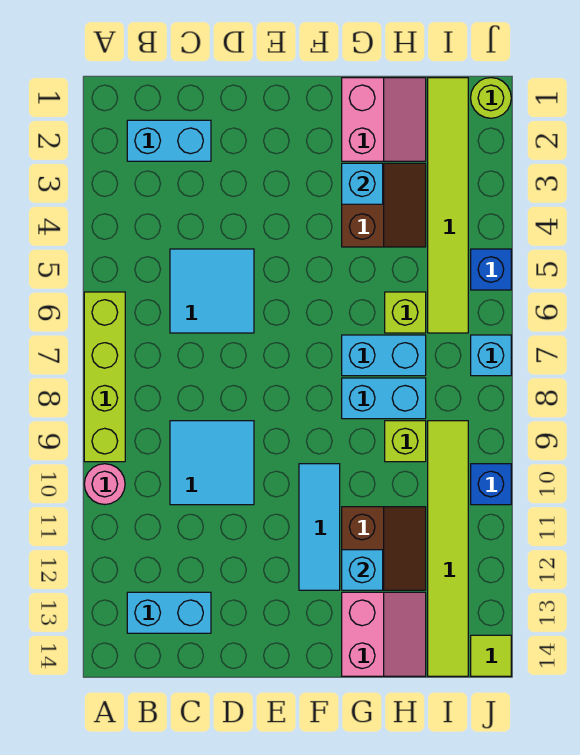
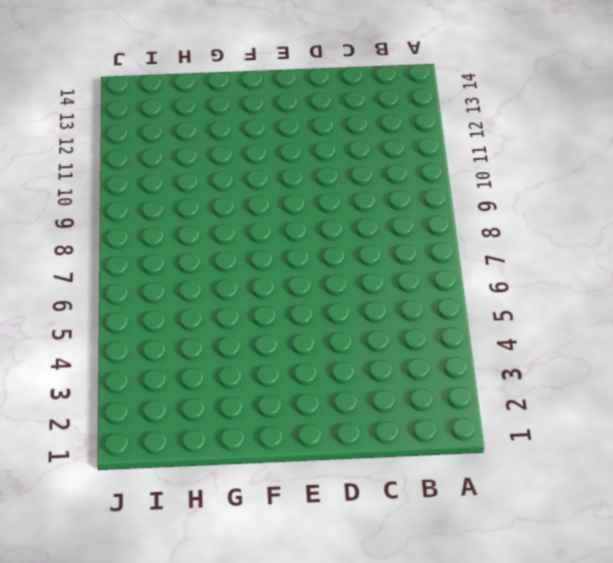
none -> lime 1x4 brick [84,292,125,462]
none -> pink 1x1 round brick [84,464,125,505]
none -> cyan 1x2 brick [127,120,211,161]

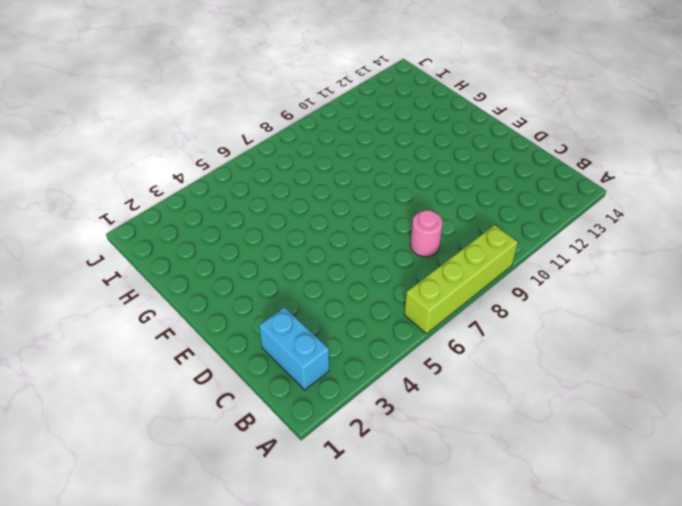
pink 1x1 round brick [410,210,443,257] -> pink 1x1 round brick moved to [84,464,125,505]
none -> cyan 1x2 brick [127,592,211,633]
none -> cyan 2x2 tile [170,249,254,333]
none -> cyan 2x2 tile [170,421,254,505]

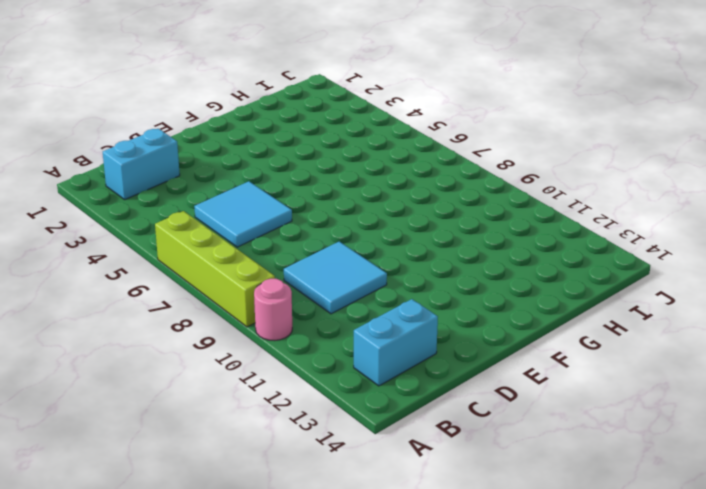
none -> cyan 1x3 tile [299,464,340,590]
none -> pink 2x2 slope [342,78,426,161]
none -> brown 2x2 slope [342,163,426,247]

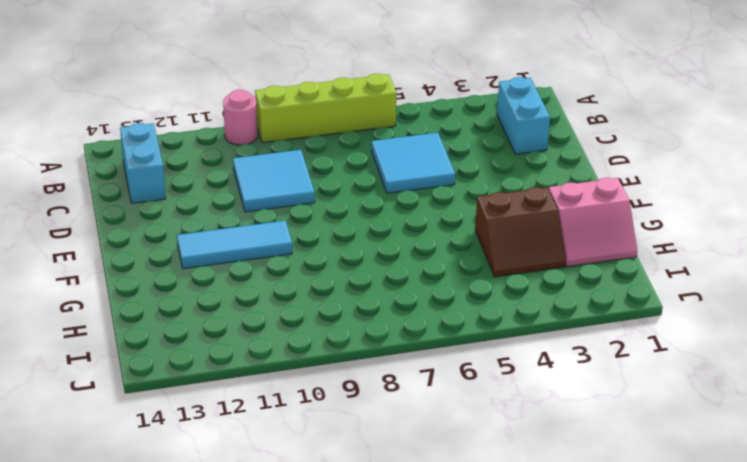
none -> cyan 1x2 brick [342,335,426,376]
none -> cyan 1x2 brick [342,378,426,419]
none -> brown 2x2 slope [342,507,426,590]

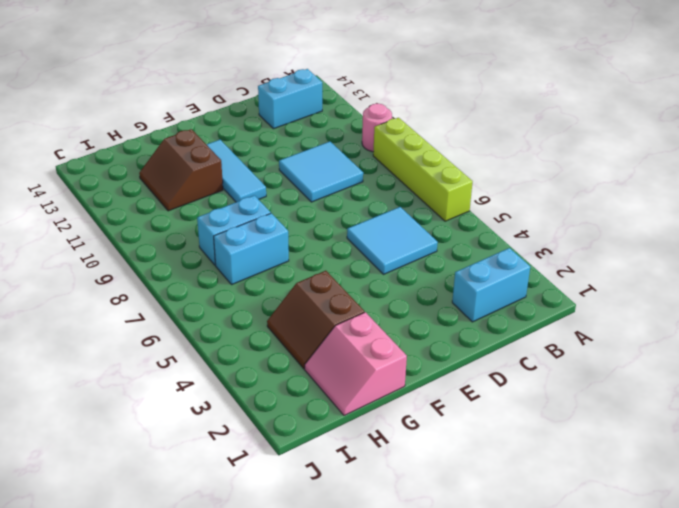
none -> pink 2x2 slope [342,592,426,676]
none -> lime 1x1 brick [385,292,426,333]
none -> lime 1x1 brick [385,421,426,462]

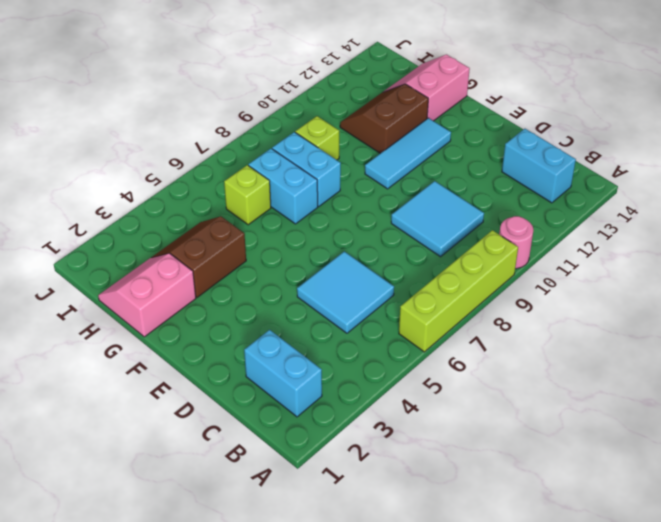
none -> lime 1x6 tile [428,78,468,333]
none -> lime 1x6 tile [428,421,468,676]
none -> lime 1x1 round brick [471,78,511,118]

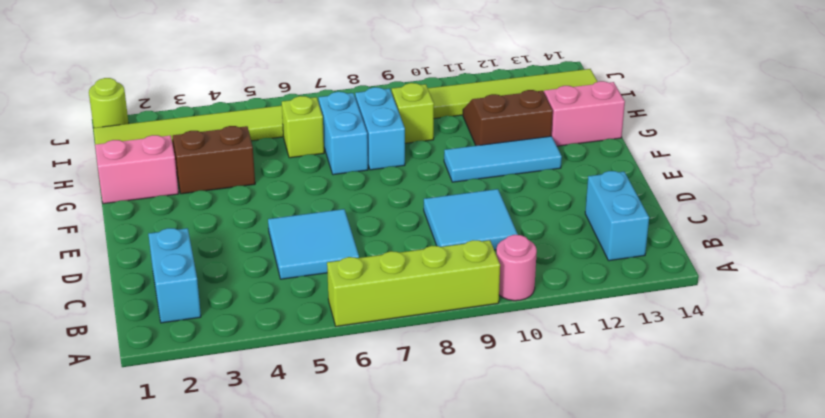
none -> blue 1x1 brick [471,249,511,290]
none -> cyan 1x1 brick [471,335,511,376]
none -> blue 1x1 brick [471,464,511,505]

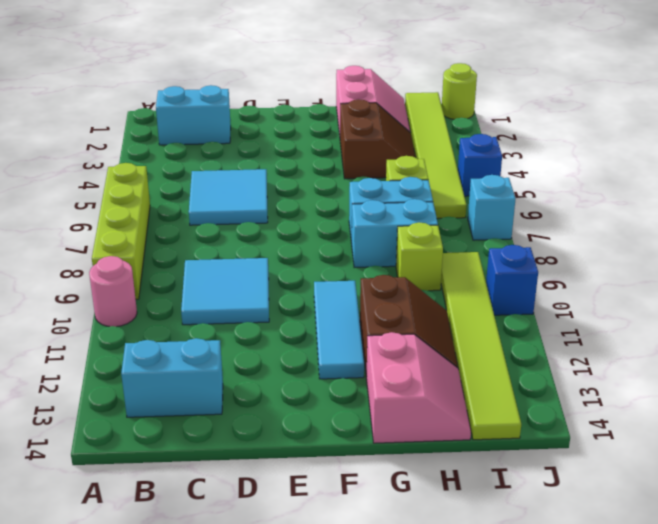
none -> lime 1x1 tile [471,635,511,676]
none -> cyan 1x1 brick [342,163,383,204]
none -> cyan 1x1 brick [342,550,383,590]

